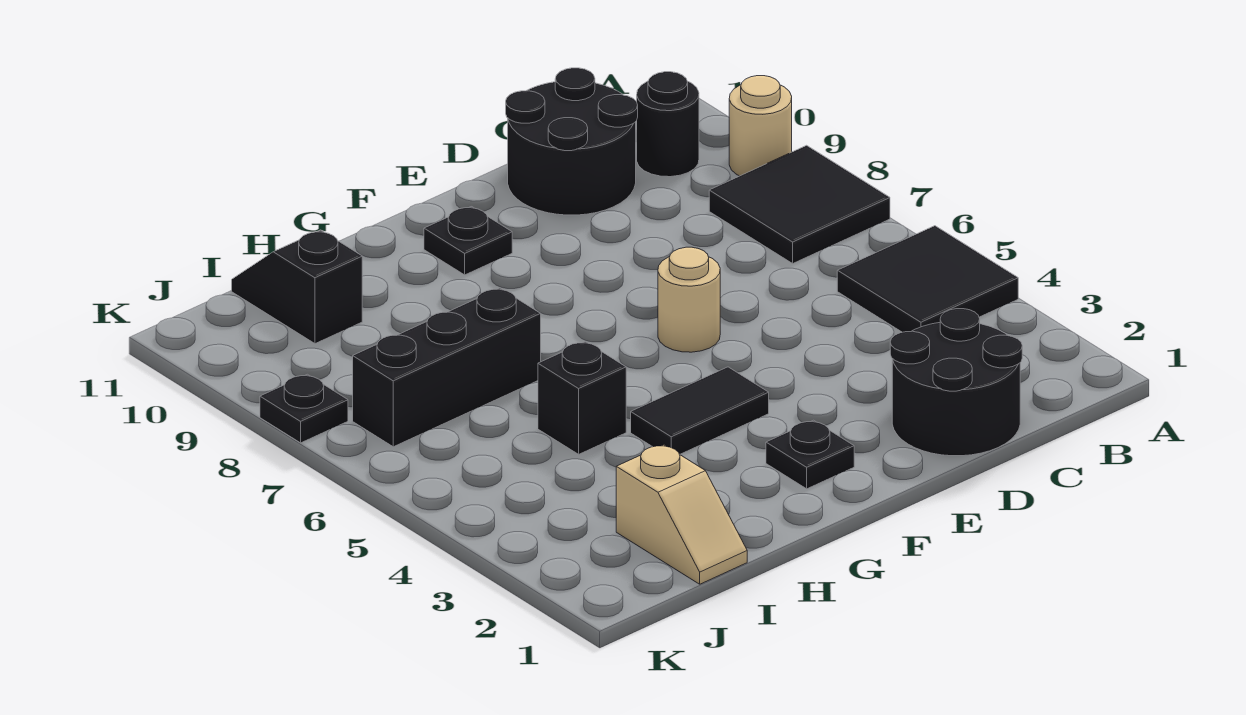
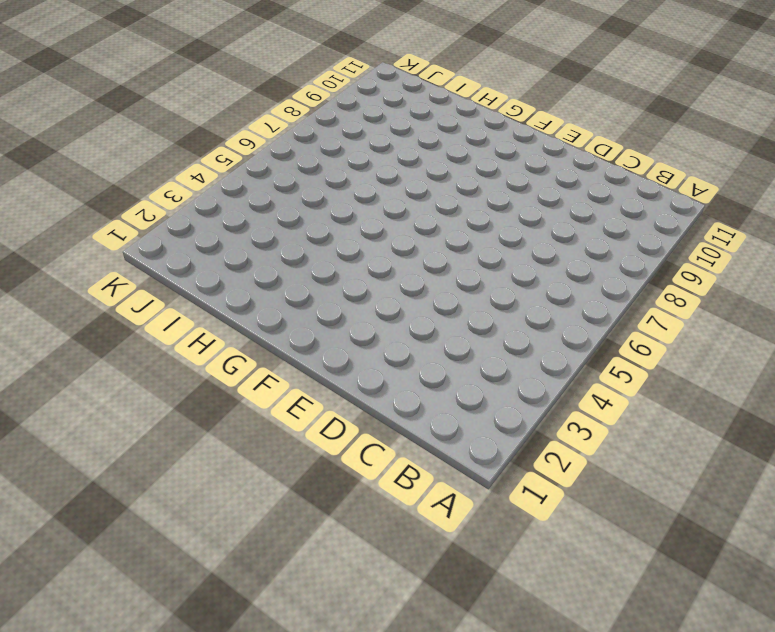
none -> black 2x2 tile [837,226,1018,332]
none -> black 2x2 tile [709,145,890,263]
none -> tan 1x1 round brick [729,76,792,176]

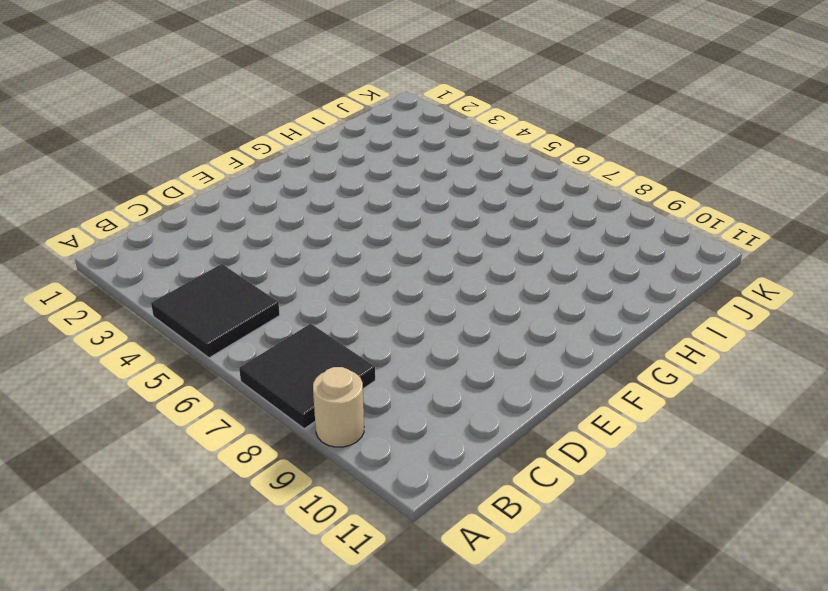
none -> black 1x1 round brick [637,72,699,177]
none -> black 2x2 round brick [890,309,1022,456]
none -> black 2x2 round brick [506,68,638,215]

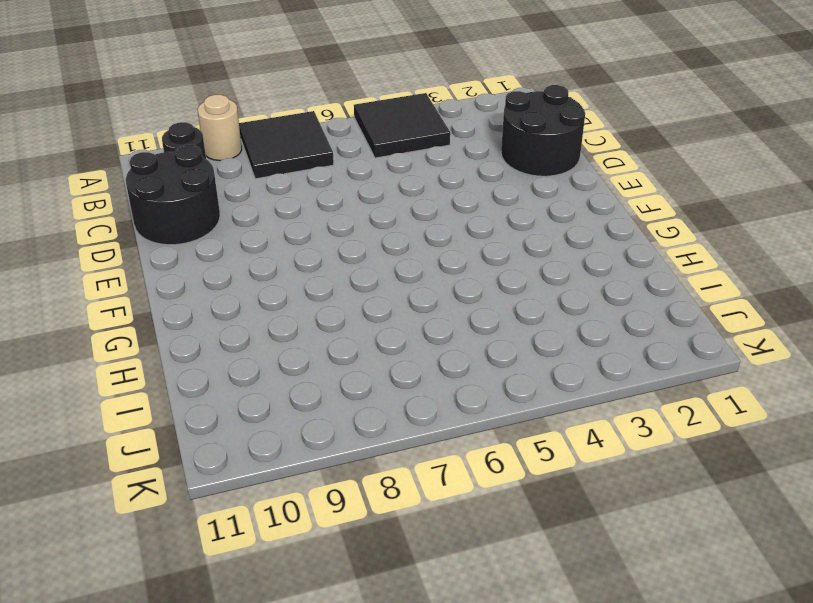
none -> tan 1x1 round brick [658,247,720,352]
none -> black 1x1 plate [766,420,854,489]
none -> black 1x2 tile [631,367,769,454]

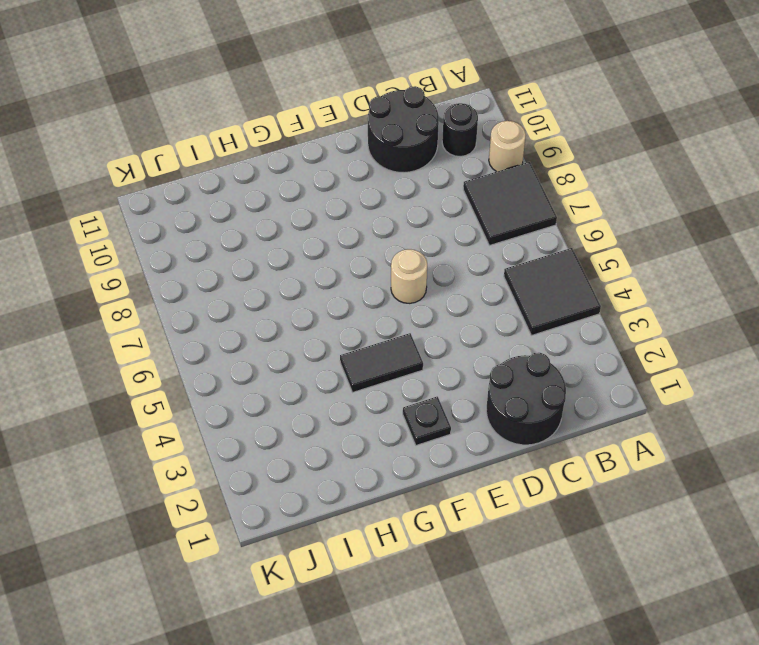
none -> black 1x1 plate [424,207,512,275]
none -> black 1x1 brick [538,342,626,454]
none -> black 1x3 brick [353,288,541,447]

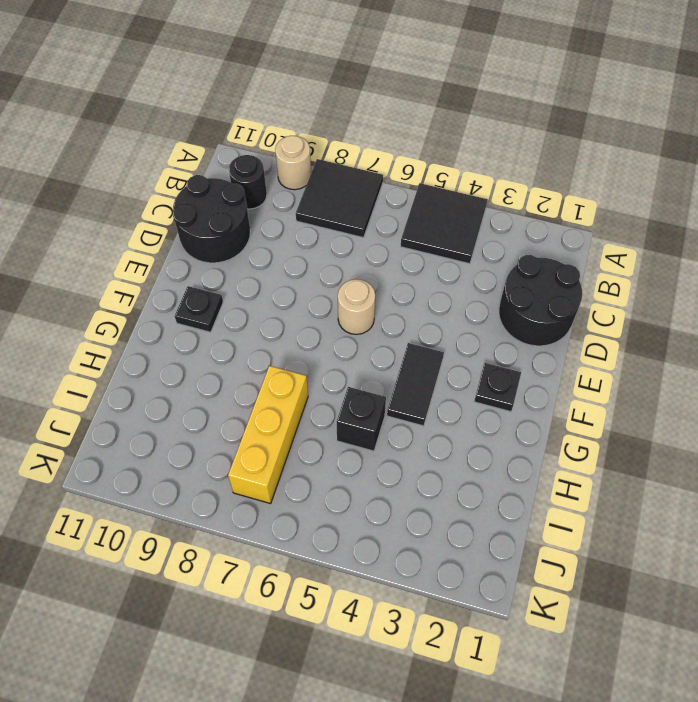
yellow 1x3 brick [228,366,308,504] -> black 1x3 brick [353,288,541,447]
none -> tan 1x2 slope [616,445,747,584]
none -> black 1x2 slope [232,230,362,344]
none -> black 1x1 plate [260,374,348,443]

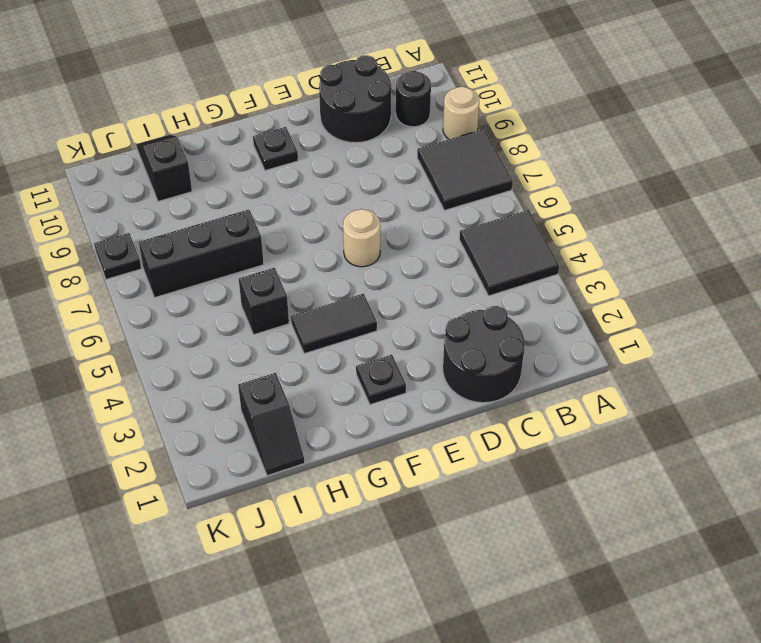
black 1x2 slope [238,373,305,476] -> tan 1x2 slope [616,445,747,584]

